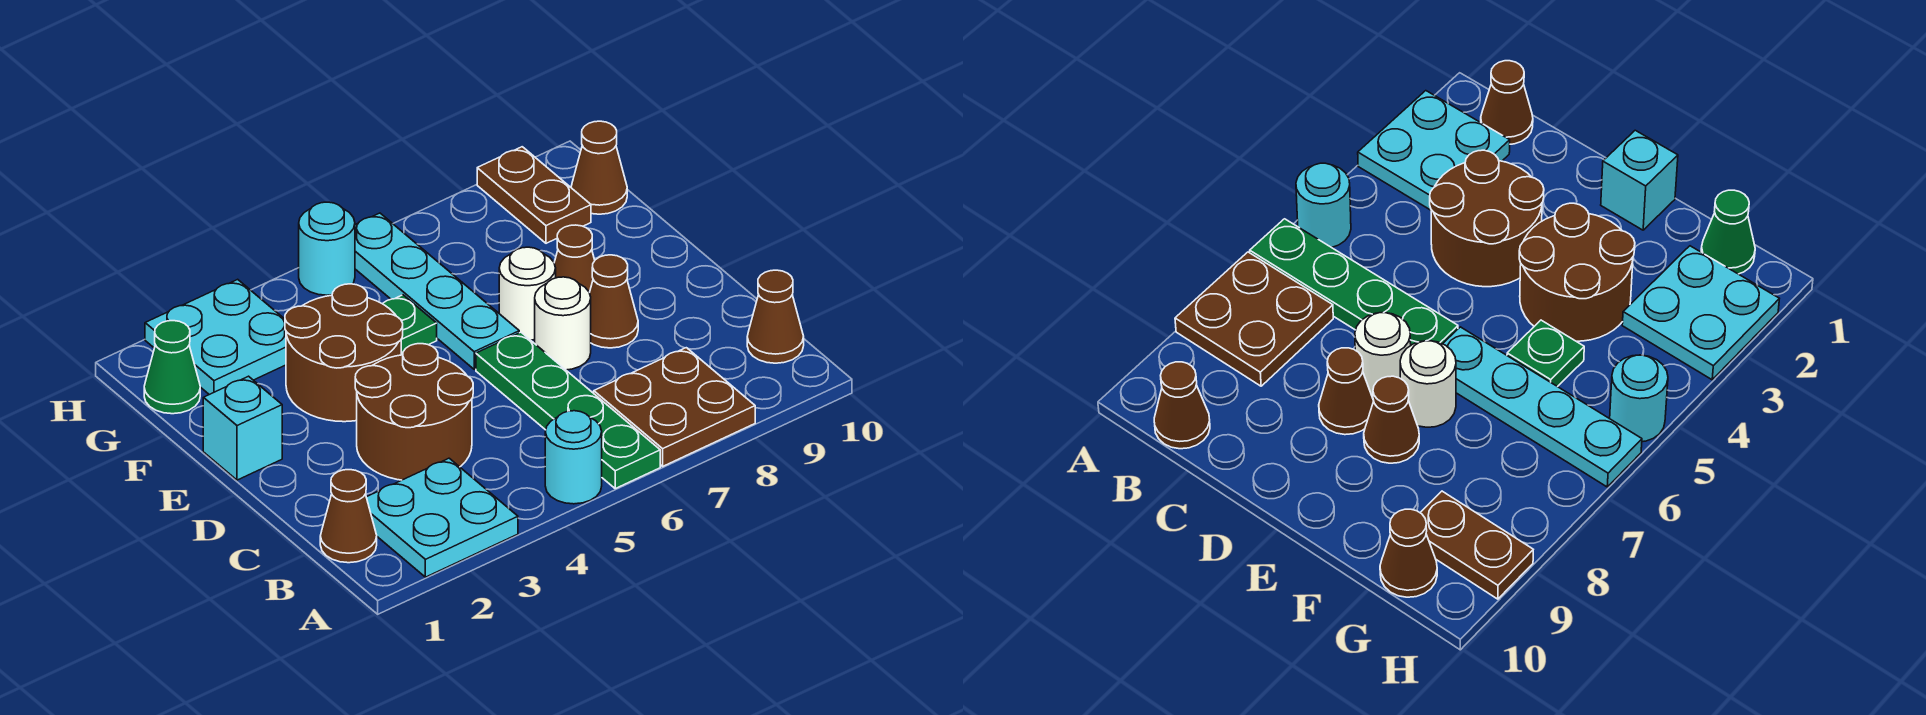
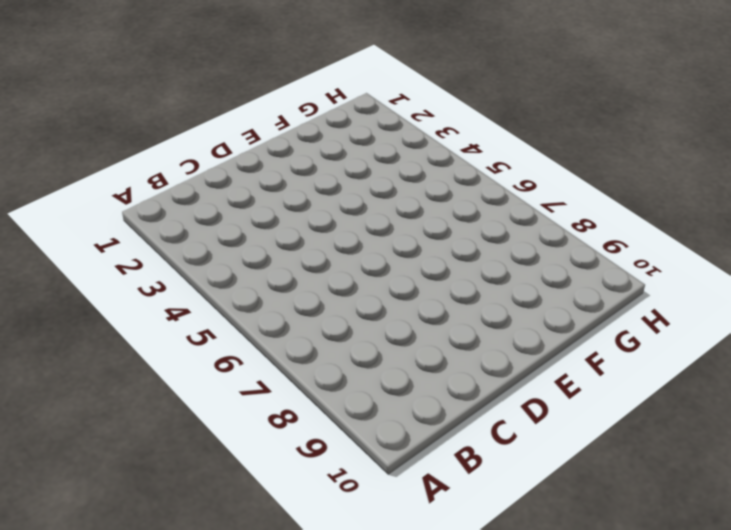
none -> cyan 2x2 plate [366,458,518,577]
none -> cyan 1x1 round brick [545,411,602,504]
none -> green 1x4 plate [476,332,660,488]

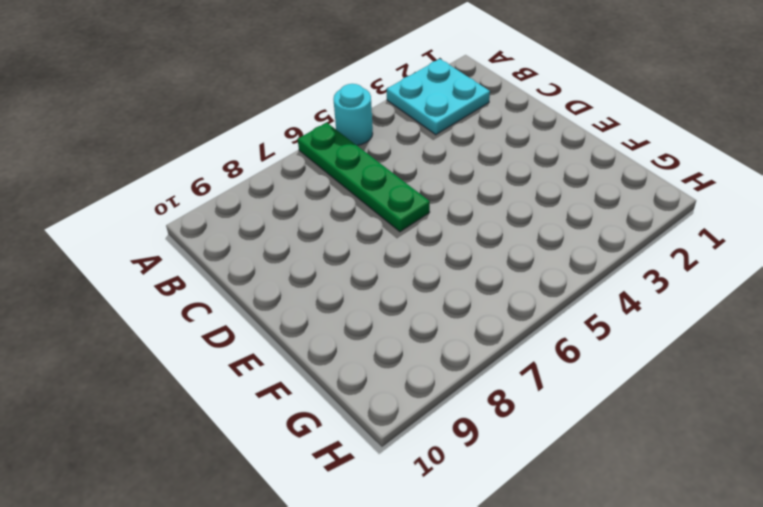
none -> brown 2x2 plate [594,348,755,466]
none -> brown 1x1 cone [320,470,377,563]
none -> brown 1x1 cone [747,270,804,363]

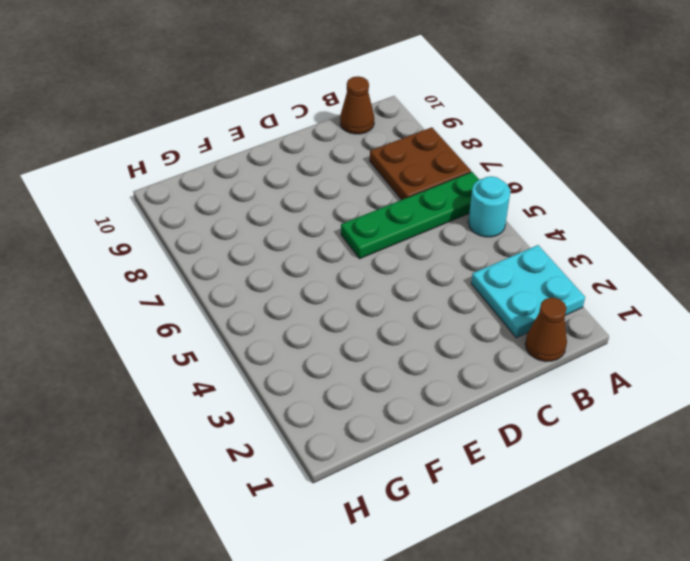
none -> brown 2x2 round brick [355,344,473,480]
none -> white 1x1 round brick [535,277,591,370]
none -> brown 1x1 cone [589,255,638,348]

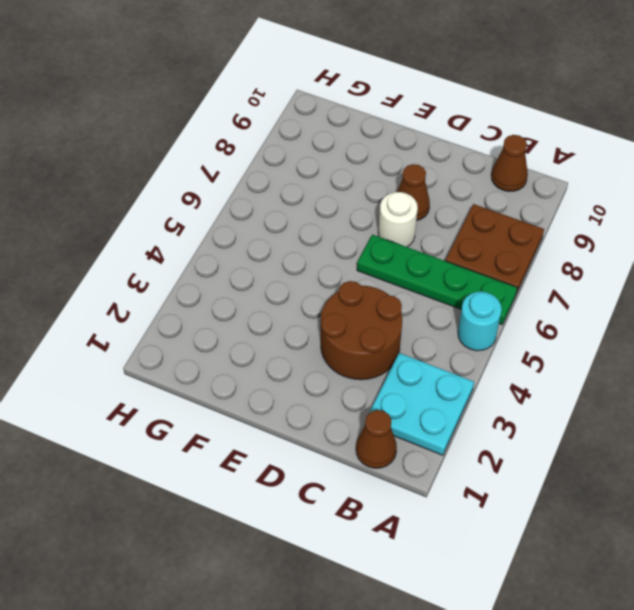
none -> cyan 1x1 brick [203,376,282,480]
none -> brown 2x2 round brick [285,284,403,422]
none -> cyan 1x4 plate [355,213,519,369]

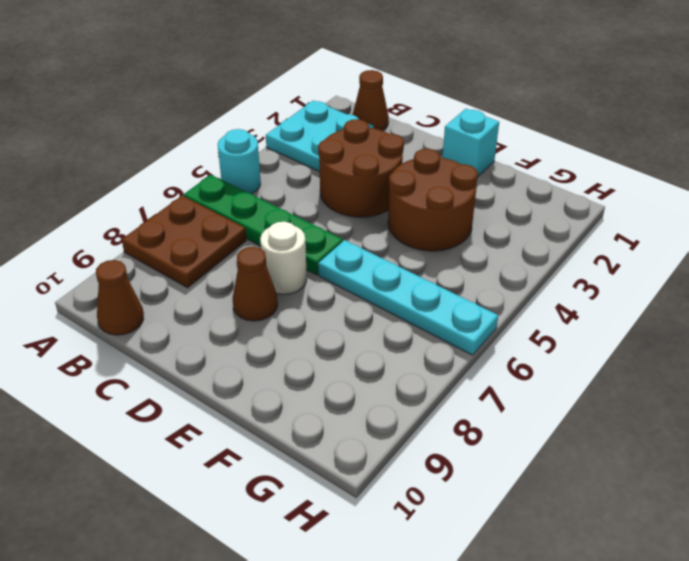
none -> white 1x1 round brick [499,247,556,340]
none -> brown 1x1 cone [554,225,595,292]
none -> green 1x1 plate [383,295,437,355]

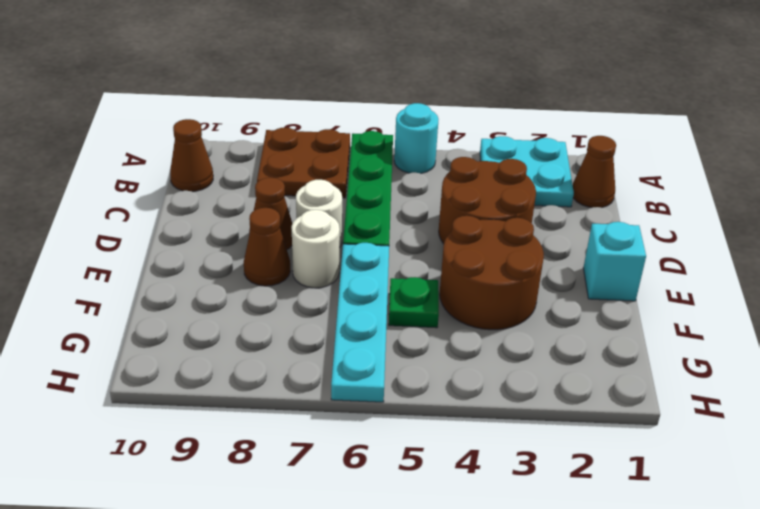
none -> green 1x1 cone [144,321,200,414]
none -> cyan 2x2 plate [145,279,286,395]
none -> brown 1x2 plate [477,147,591,243]

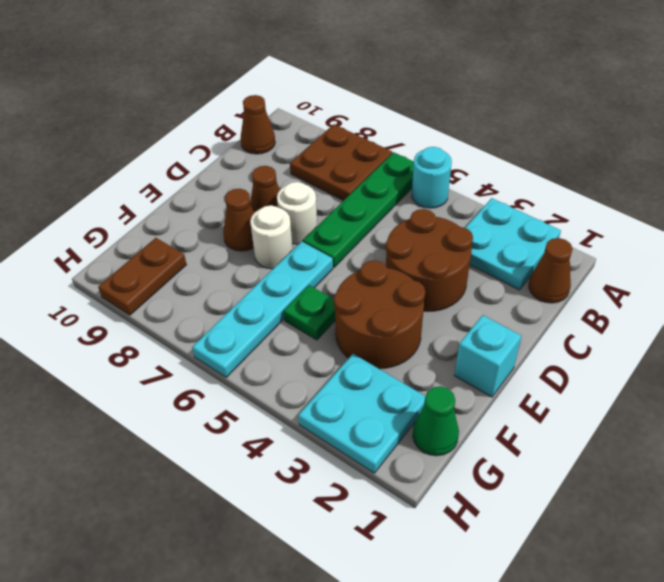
none -> brown 1x1 cone [571,121,627,214]
none -> cyan 1x1 round brick [299,202,355,295]

